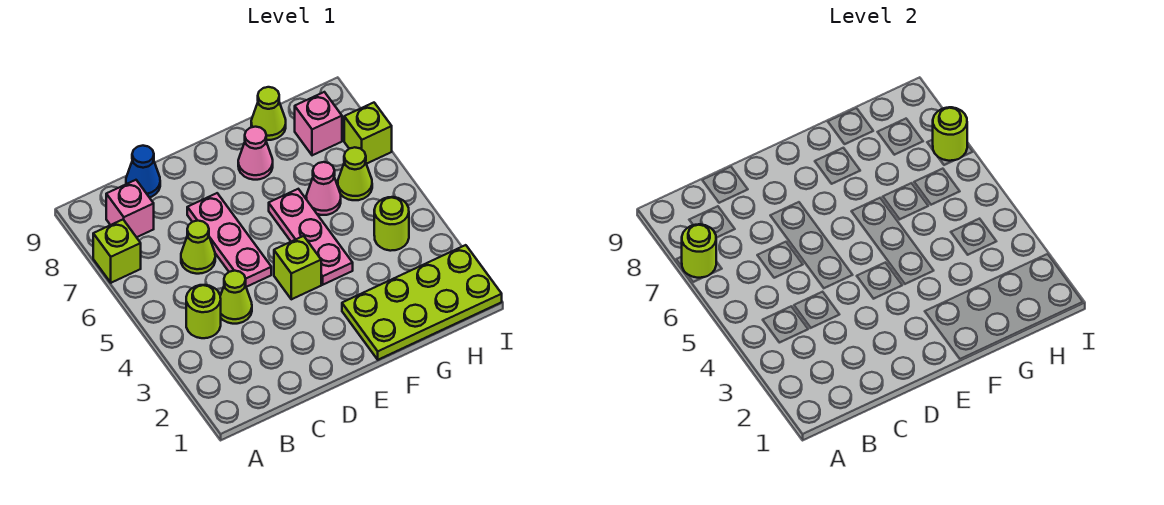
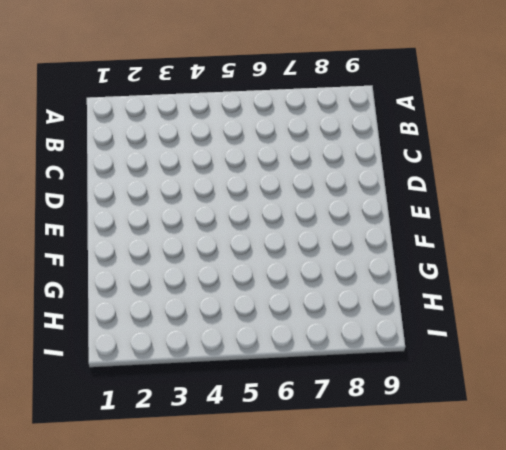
none -> lime 1x1 brick [93,220,141,283]
none -> lime 1x1 round brick [186,285,221,338]
none -> pink 1x1 brick [106,180,154,237]

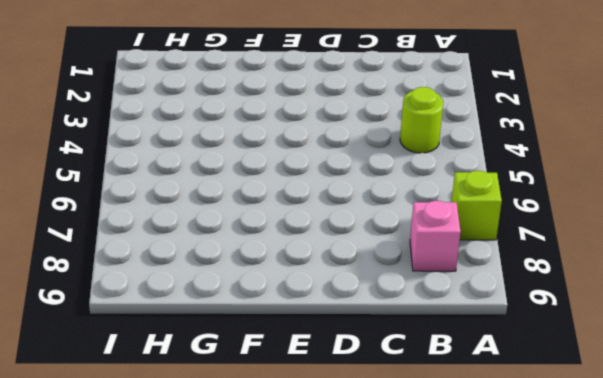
none -> lime 1x1 cone [220,271,252,324]
none -> lime 1x1 cone [181,221,215,274]
none -> blue 1x1 cone [126,146,160,197]

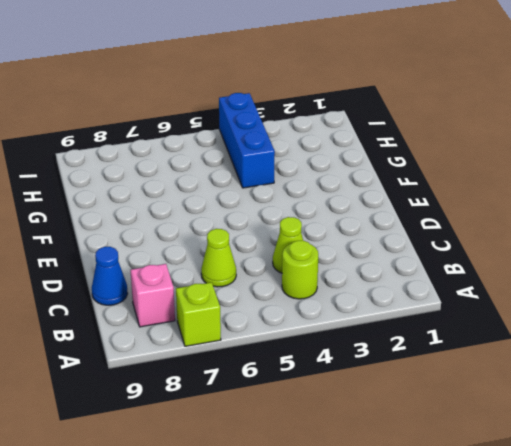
blue 1x3 brick [219,93,275,188] -> lime 1x1 round brick [374,197,409,251]
none -> pink 1x3 plate [187,193,271,287]
none -> lime 1x1 brick [274,236,321,299]
none -> lime 2x4 plate [342,245,502,360]

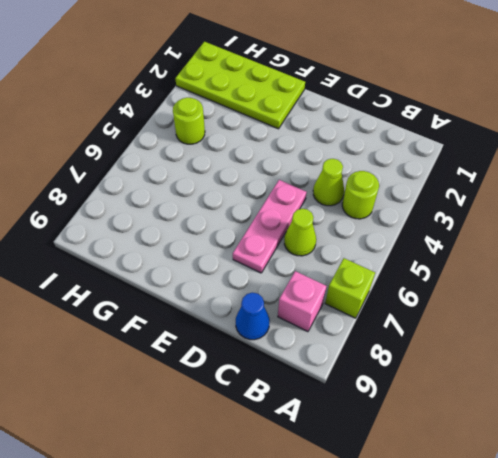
none -> lime 1x1 brick [274,236,321,299]
none -> pink 1x3 plate [269,189,353,285]
none -> pink 1x1 cone [238,127,273,180]

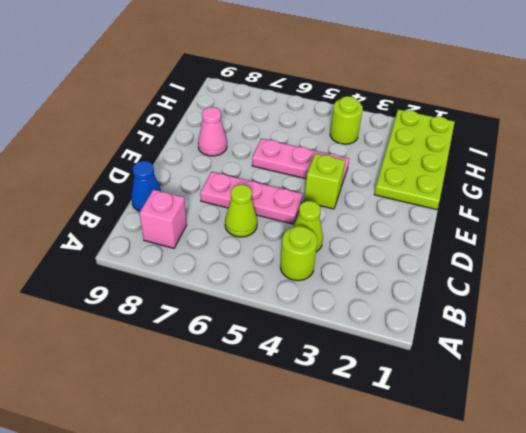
none -> lime 1x1 brick [93,220,141,283]
none -> pink 1x1 cone [306,162,341,215]
none -> lime 1x1 cone [251,87,286,140]

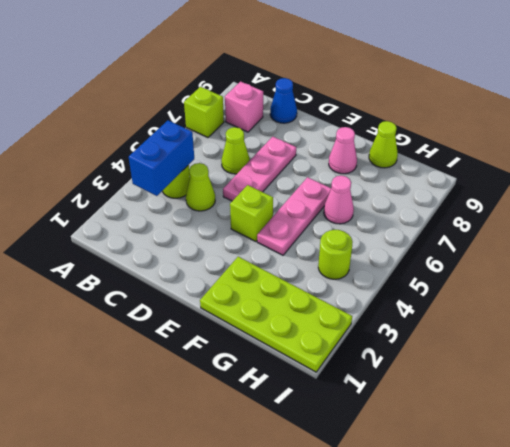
blue 1x2 brick [129,120,194,196] -> none
none -> lime 1x1 cone [338,147,372,200]
none -> pink 1x1 brick [295,92,342,155]
none -> lime 1x1 brick [344,103,392,164]

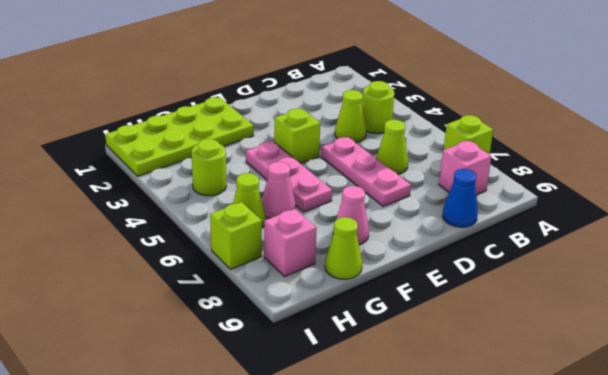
none -> lime 1x1 round brick [682,224,716,278]
none -> lime 1x1 round brick [933,107,967,161]

